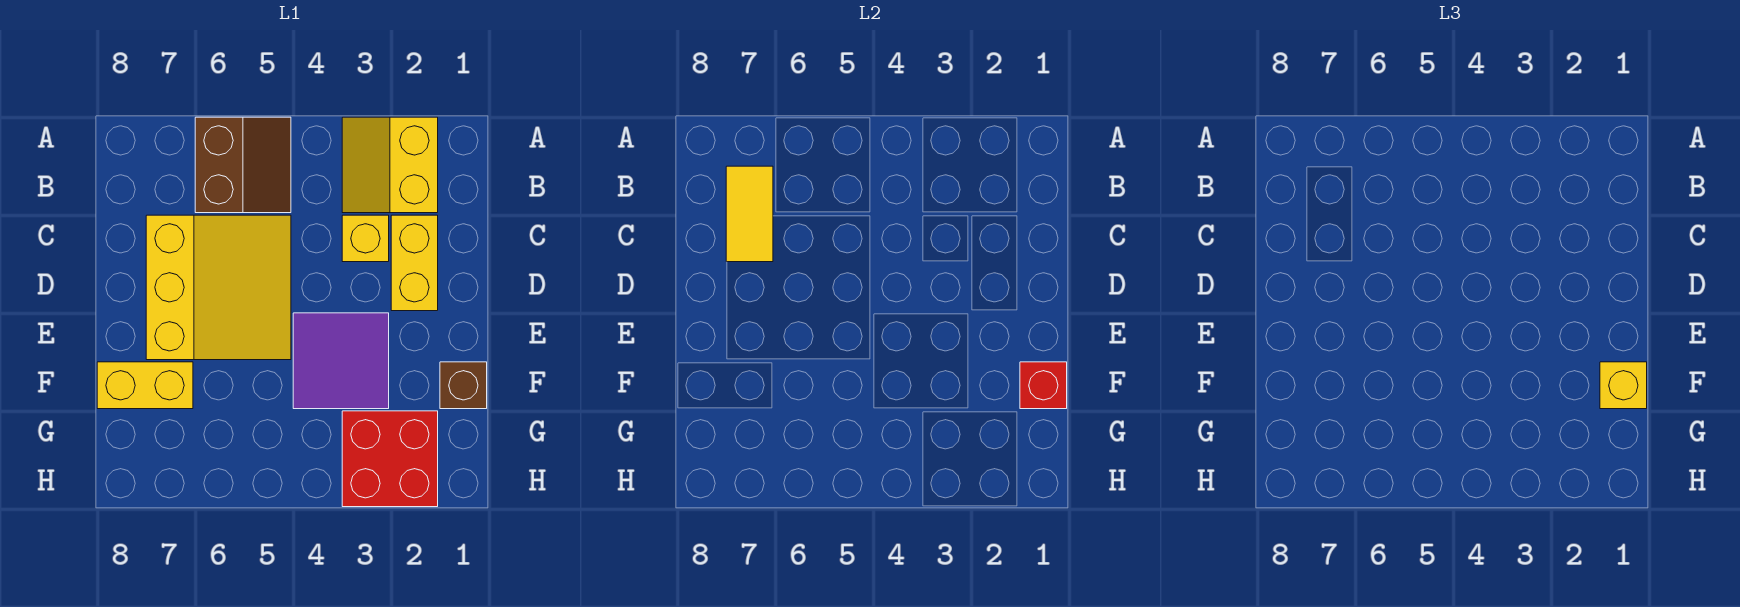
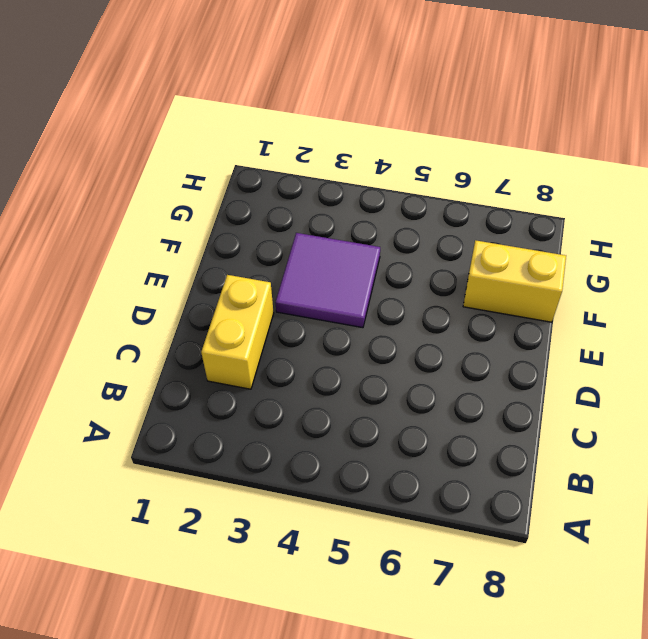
none -> yellow 2x2 slope [342,117,438,213]
none -> brown 2x2 slope [195,117,291,213]
none -> yellow 1x1 brick [342,215,389,262]

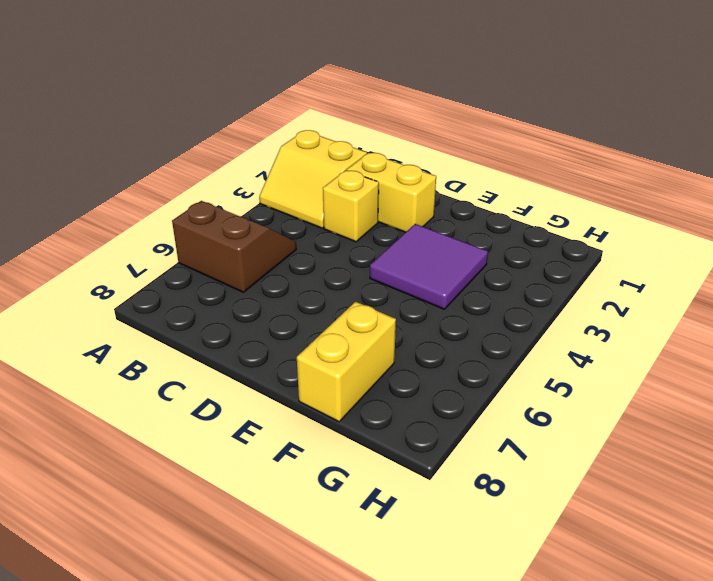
none -> yellow 3x3 slope [146,215,291,360]
none -> brown 1x1 brick [440,362,487,409]
none -> red 2x2 brick [342,411,438,507]

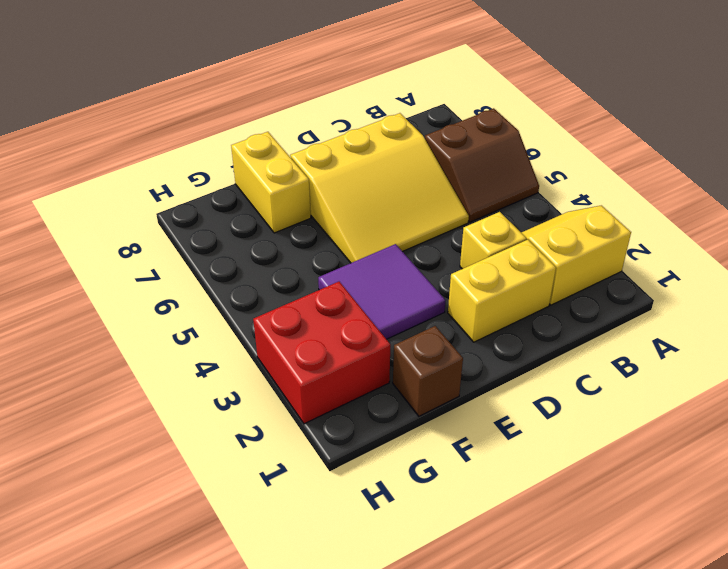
none -> yellow 1x2 tile [726,166,773,262]
none -> red 1x1 brick [1020,362,1067,409]
none -> yellow 1x1 brick [1600,362,1647,409]

